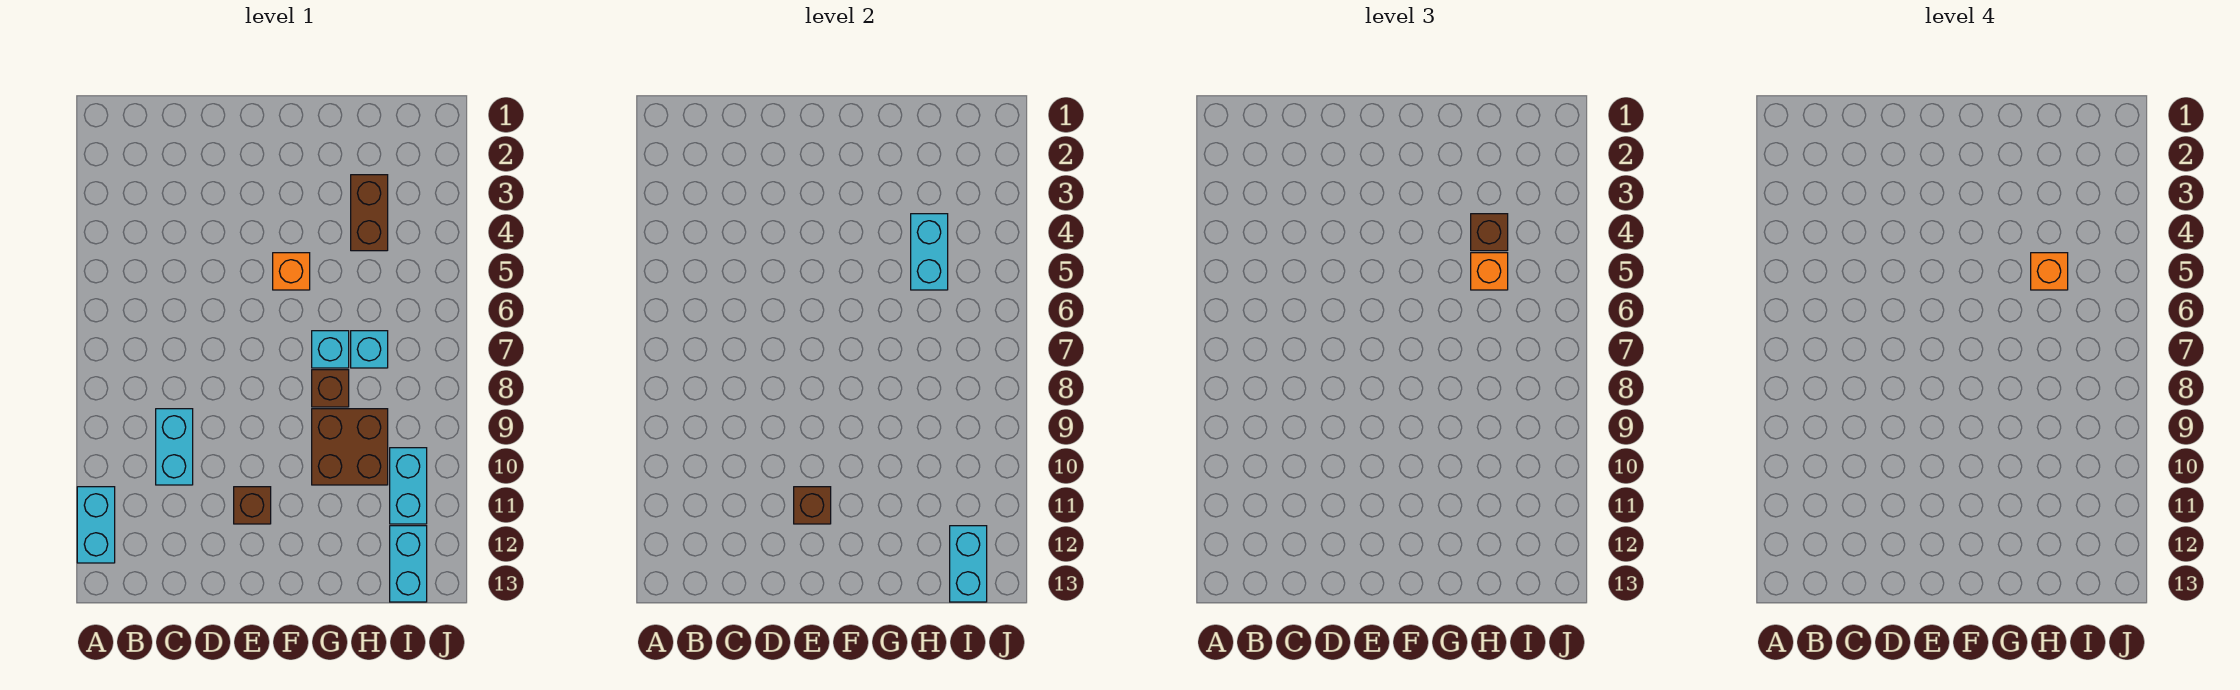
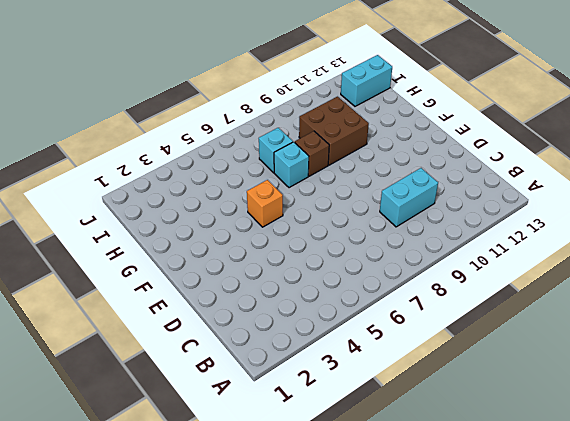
none -> cyan 1x2 brick [77,487,115,563]
none -> brown 1x1 brick [234,487,271,524]
none -> brown 1x2 brick [351,175,388,251]

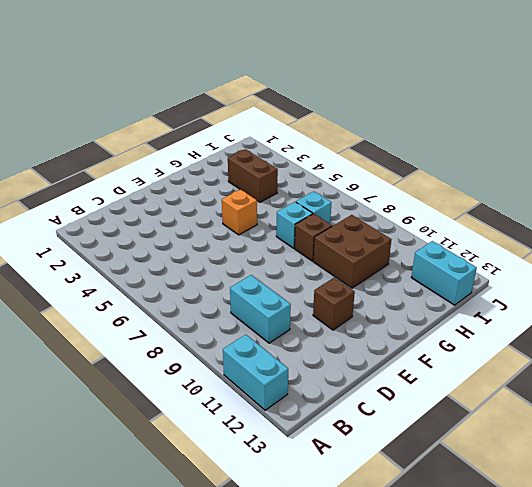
none -> cyan 1x2 brick [390,448,427,524]
none -> brown 1x1 brick [794,487,831,524]
none -> cyan 1x2 brick [911,214,948,290]

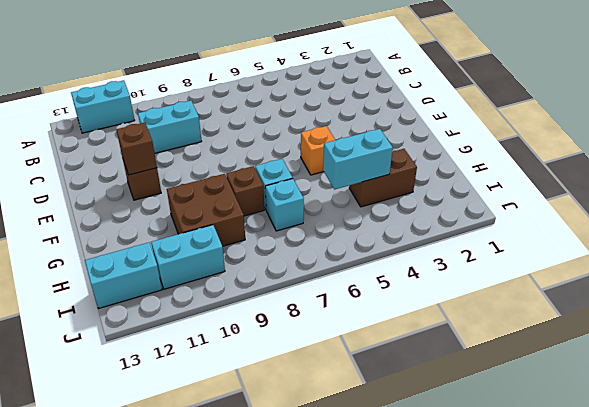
none -> cyan 1x2 brick [950,526,987,602]
none -> brown 1x1 brick [1471,214,1508,251]
none -> orange 1x1 brick [1471,253,1508,290]

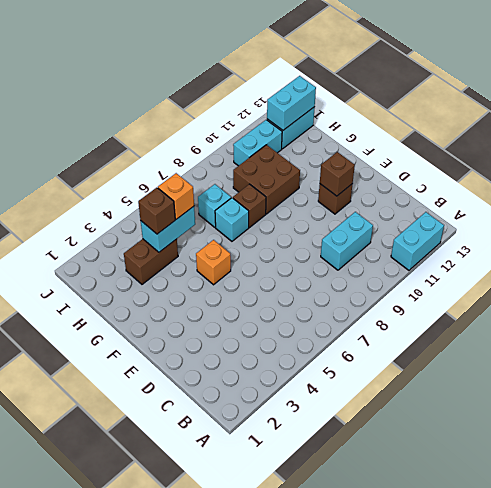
none -> orange 1x1 brick [2031,253,2068,290]

